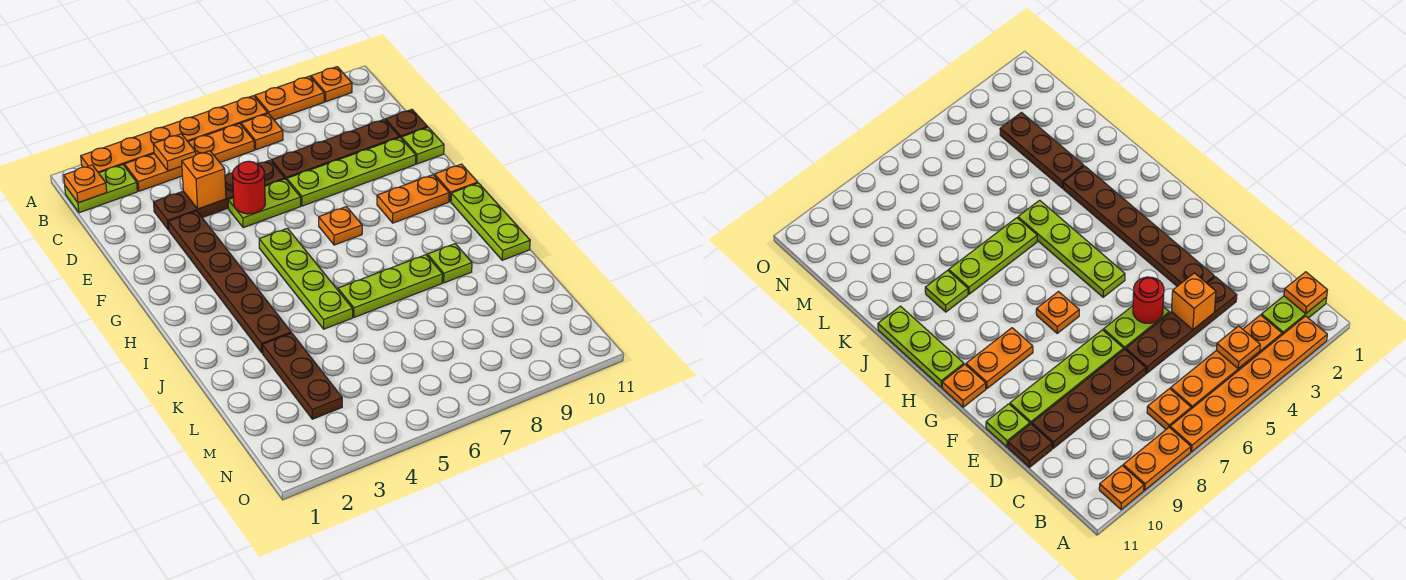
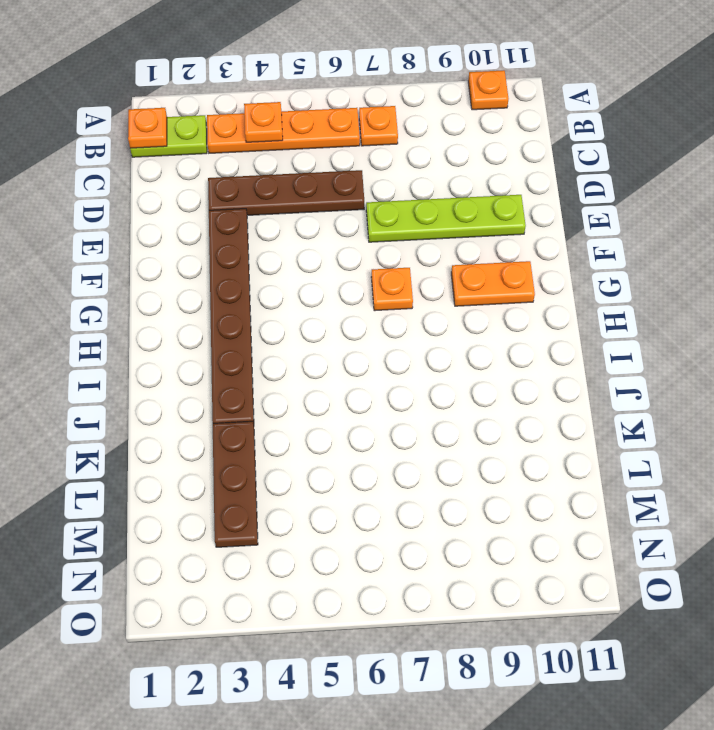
none -> orange 1x6 plate [81,96,268,173]
none -> orange 1x2 plate [255,76,324,120]
none -> brown 1x4 plate [272,120,399,180]

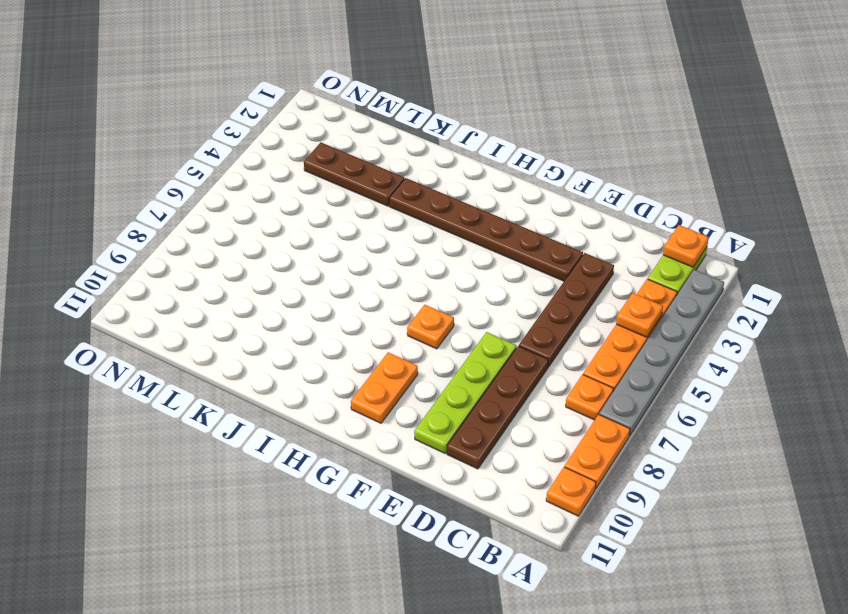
grey 1x6 plate [599,270,724,436] -> orange 1x6 plate [81,96,268,173]
none -> brown 1x1 plate [386,110,428,139]
none -> lime 1x2 plate [228,179,301,228]
none -> lime 1x1 plate [402,127,444,164]

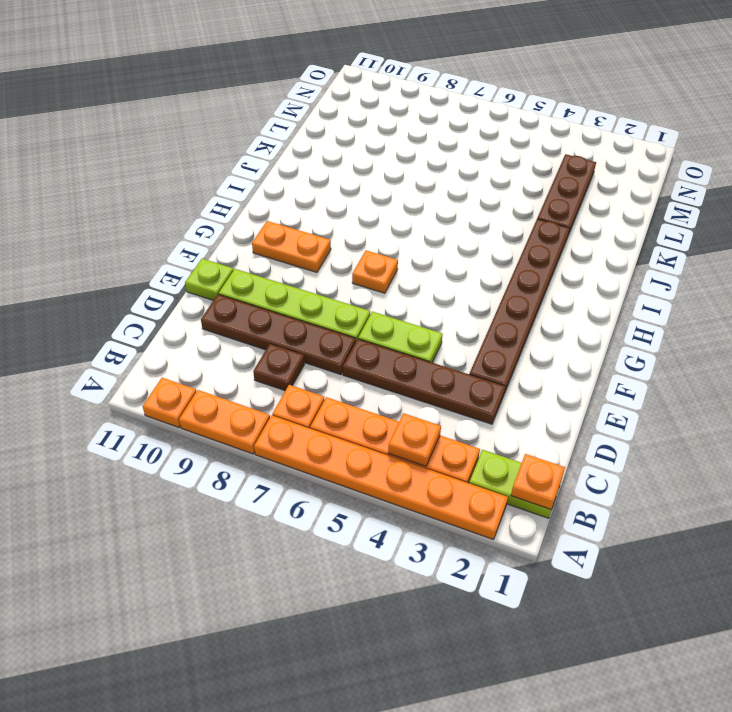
brown 1x1 plate [253,344,304,391] -> brown 1x1 plate moved to [386,110,428,139]
none -> lime 1x4 plate [259,228,353,329]
none -> orange 1x1 plate [435,164,478,202]
none -> lime 1x3 plate [451,183,530,260]

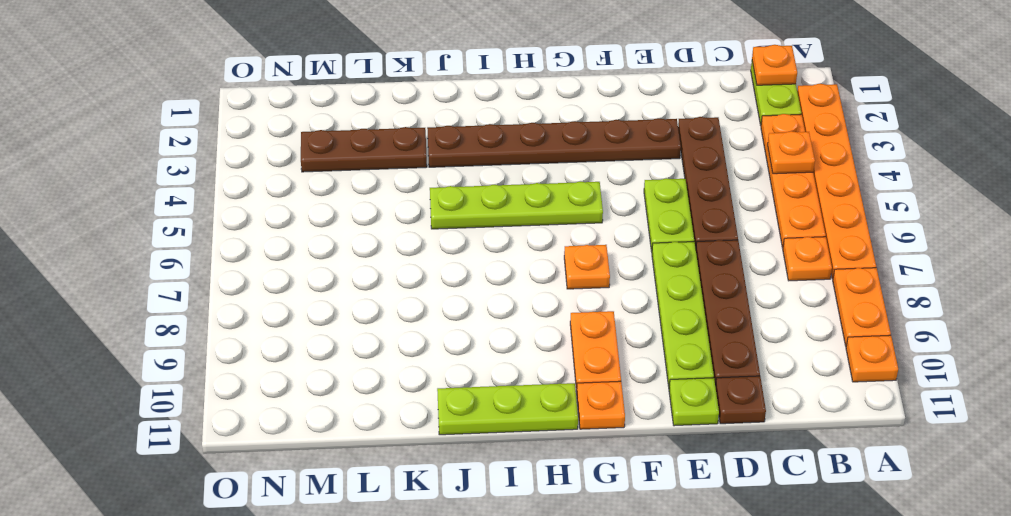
none -> lime 1x3 plate [338,255,443,317]
none -> lime 1x1 plate [427,244,472,283]
none -> orange 1x1 brick [182,151,226,209]

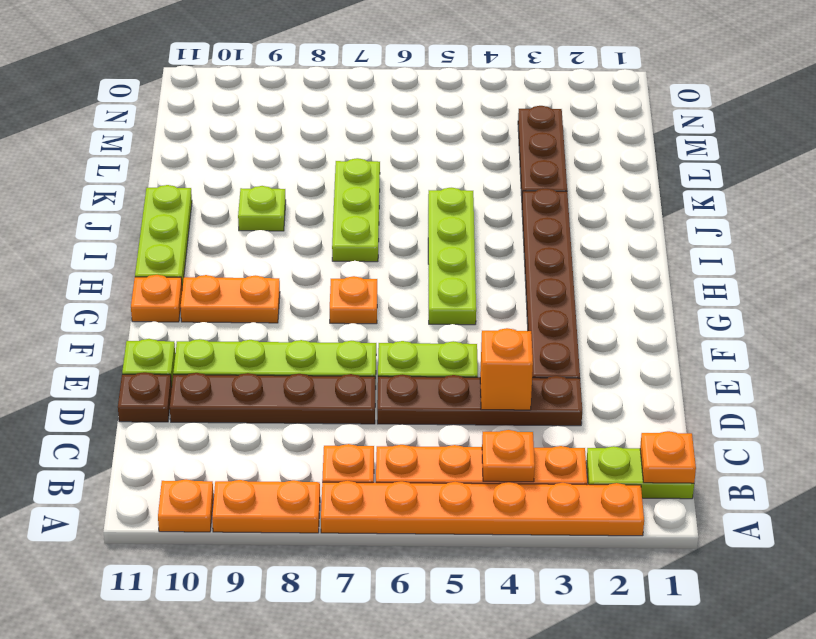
lime 1x3 plate [332,158,380,262] -> lime 1x3 plate turned to [338,255,443,317]
none -> red 1x1 round brick [233,161,265,214]

